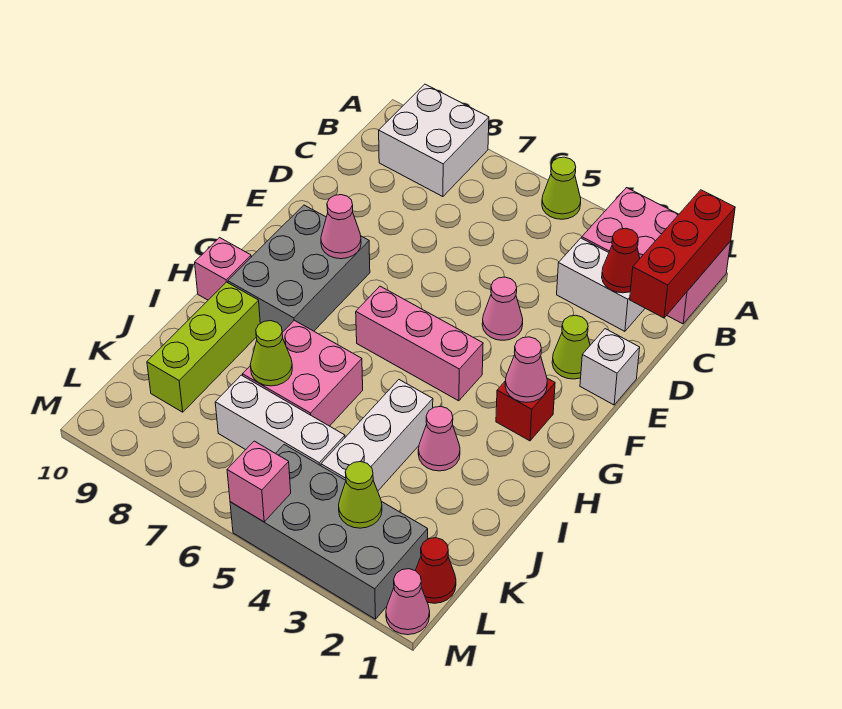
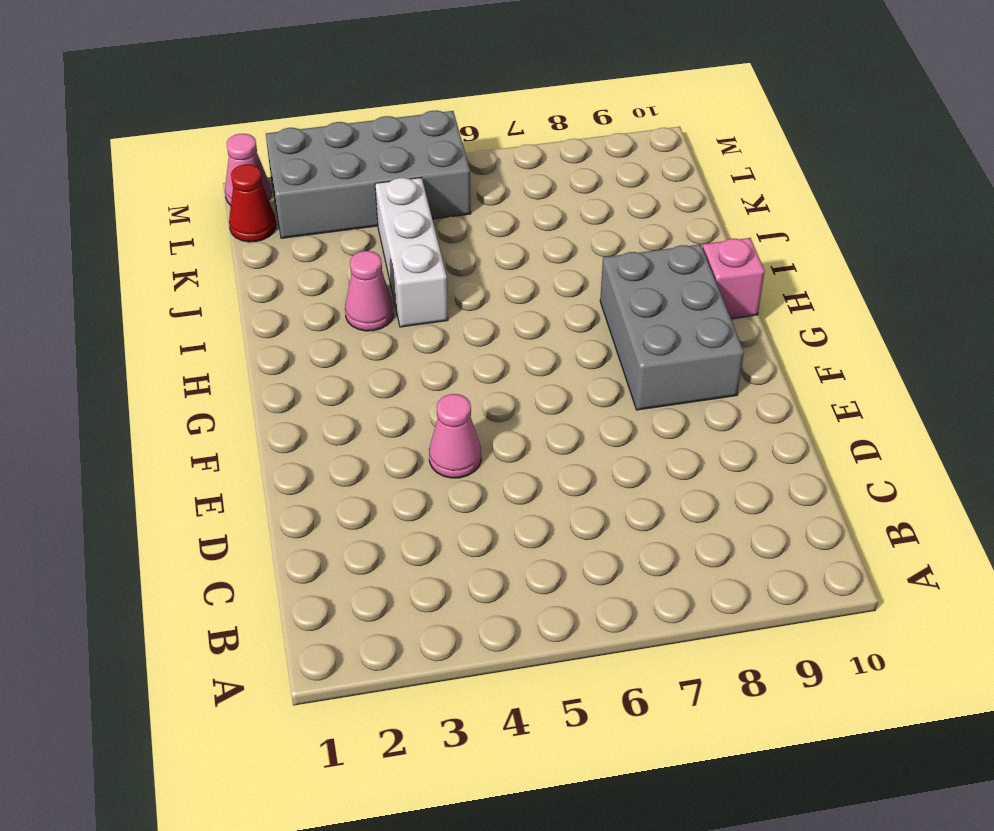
none -> pink 2x3 brick [582,188,731,324]
none -> lime 1x1 cone [542,157,581,219]
none -> white 2x2 brick [379,84,489,197]

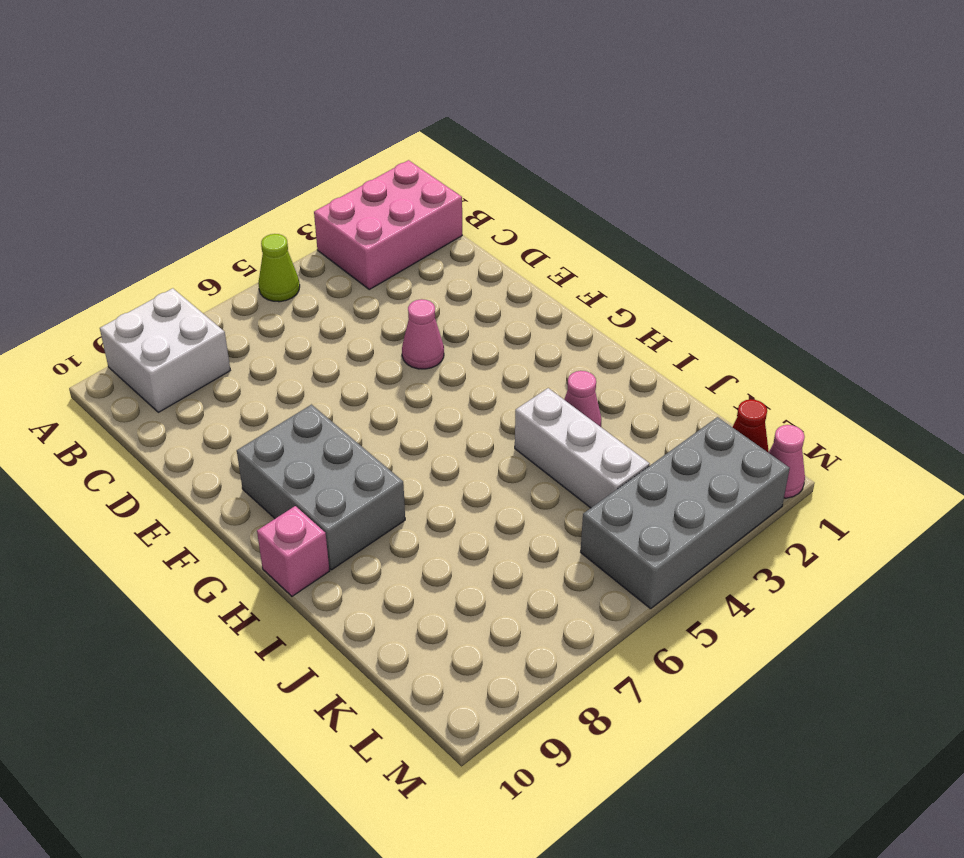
none -> white 1x2 brick [557,238,645,331]
none -> white 1x1 brick [580,329,640,405]
none -> lime 1x1 cone [552,315,590,379]

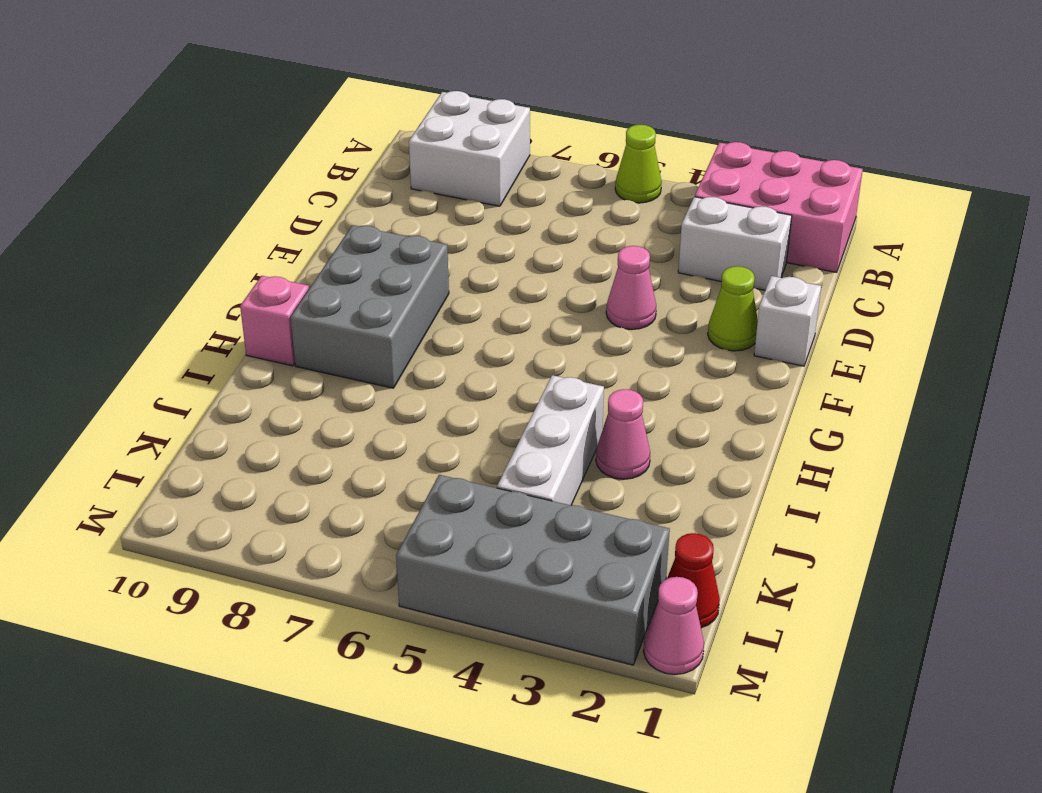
none -> red 1x1 brick [496,378,555,441]
none -> pink 1x3 brick [356,286,483,401]
none -> pink 2x2 brick [243,320,363,426]

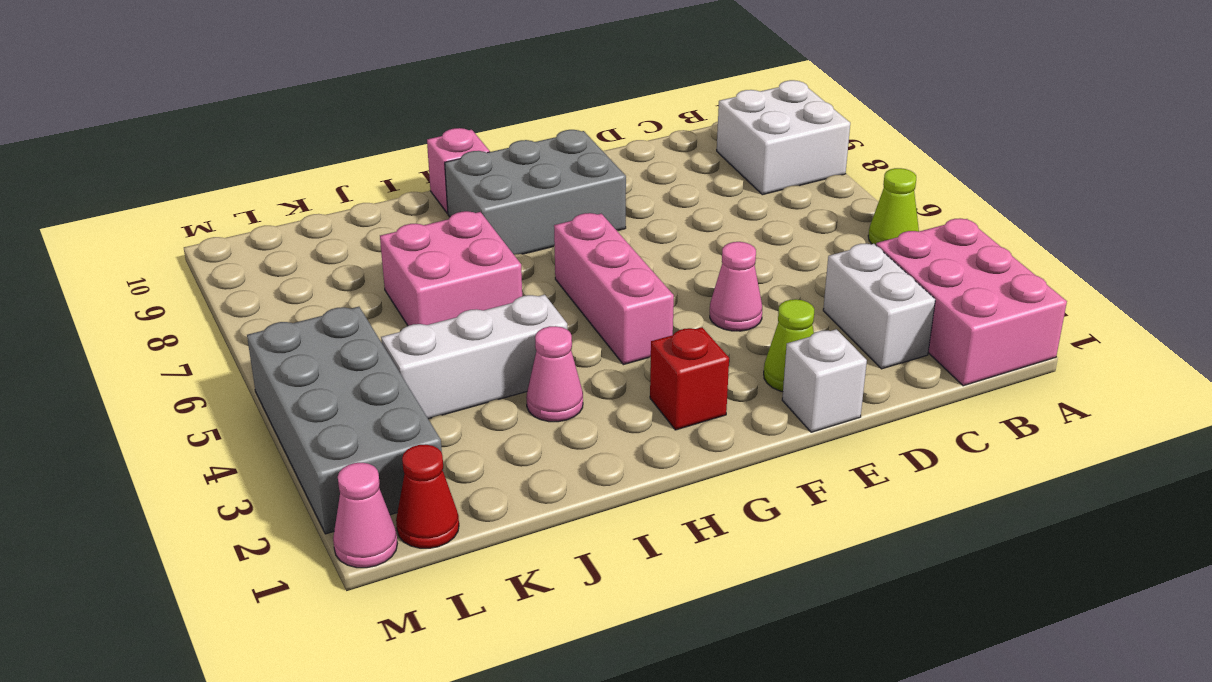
none -> lime 1x3 brick [147,282,260,412]
none -> white 1x3 brick [215,375,345,466]
none -> red 1x3 brick [630,190,735,318]

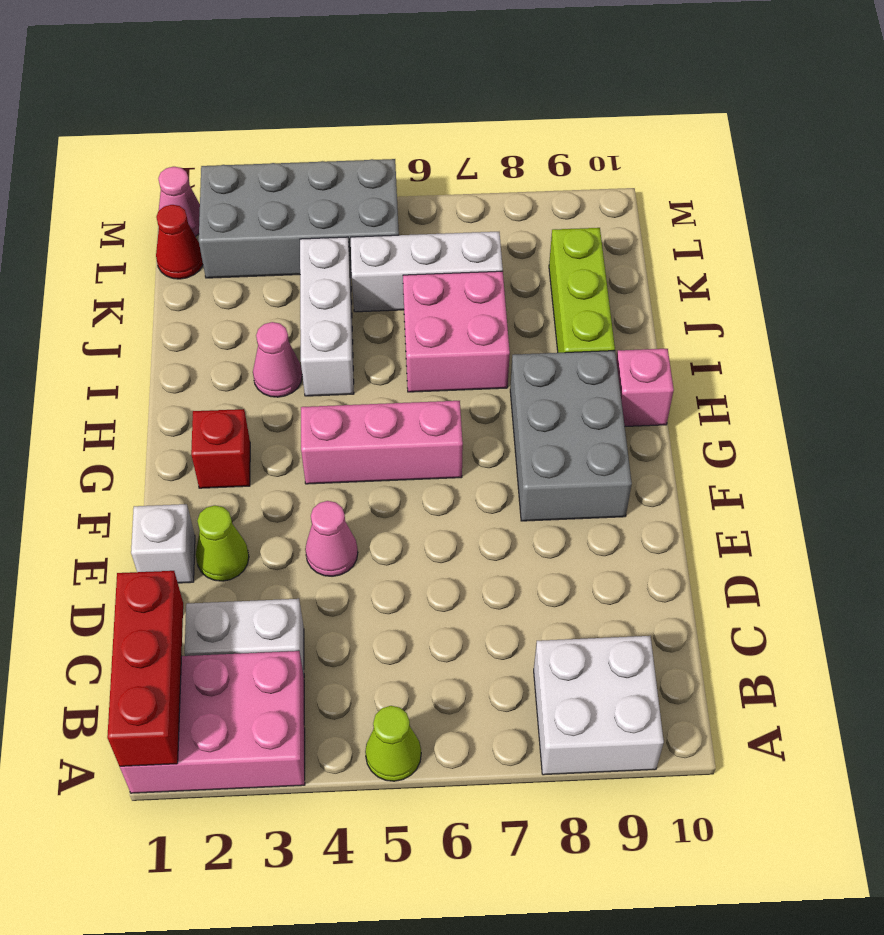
none -> red 1x1 cone [602,228,640,293]
none -> pink 1x1 cone [321,195,361,259]
none -> pink 1x1 cone [505,337,547,402]

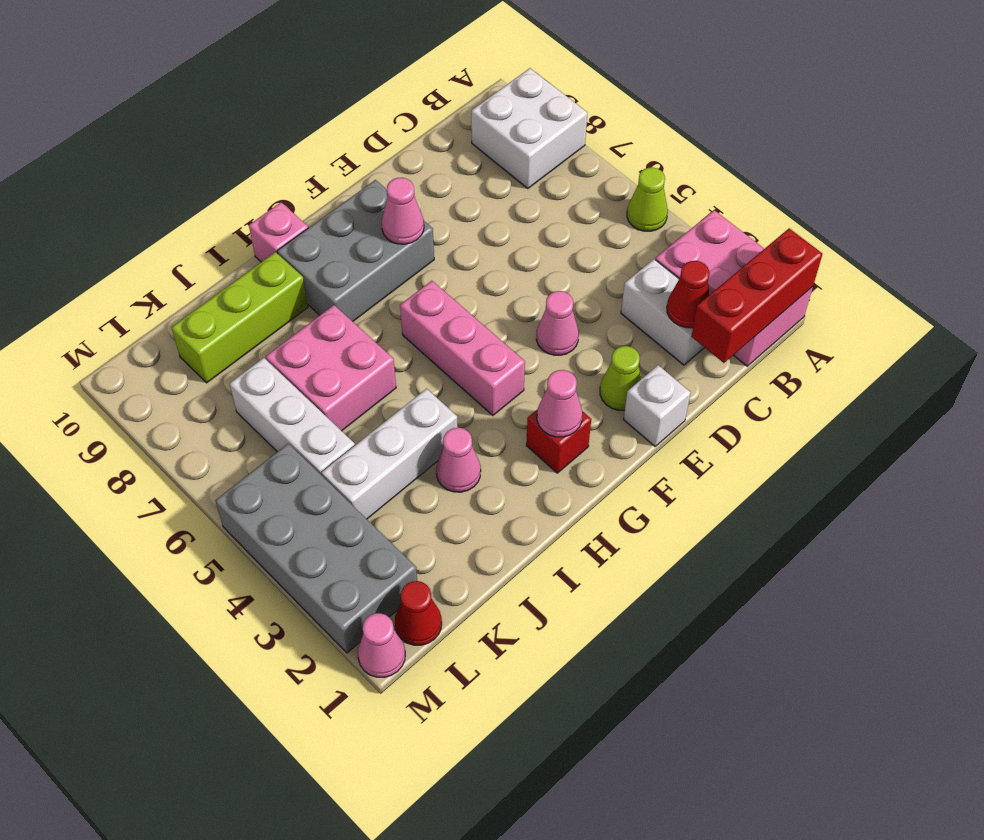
none -> lime 1x1 cone [250,321,292,386]
none -> lime 1x1 cone [339,462,382,528]
none -> pink 1x1 brick [227,441,291,522]

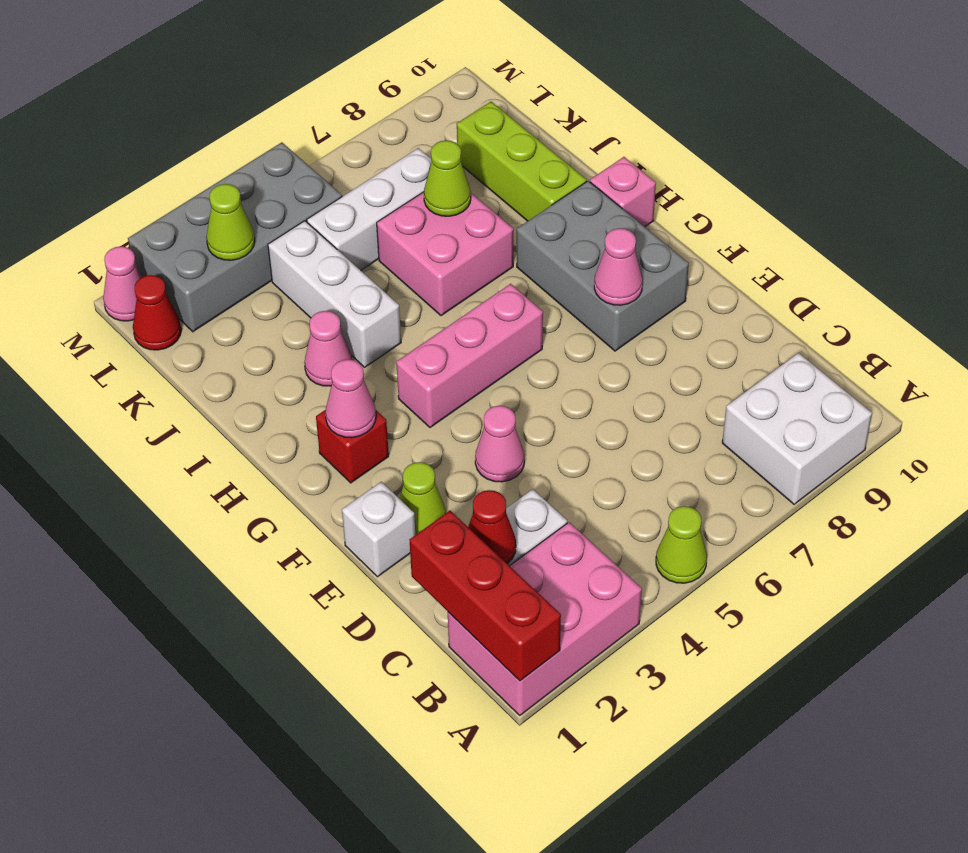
none -> pink 1x1 brick [227,441,291,522]

